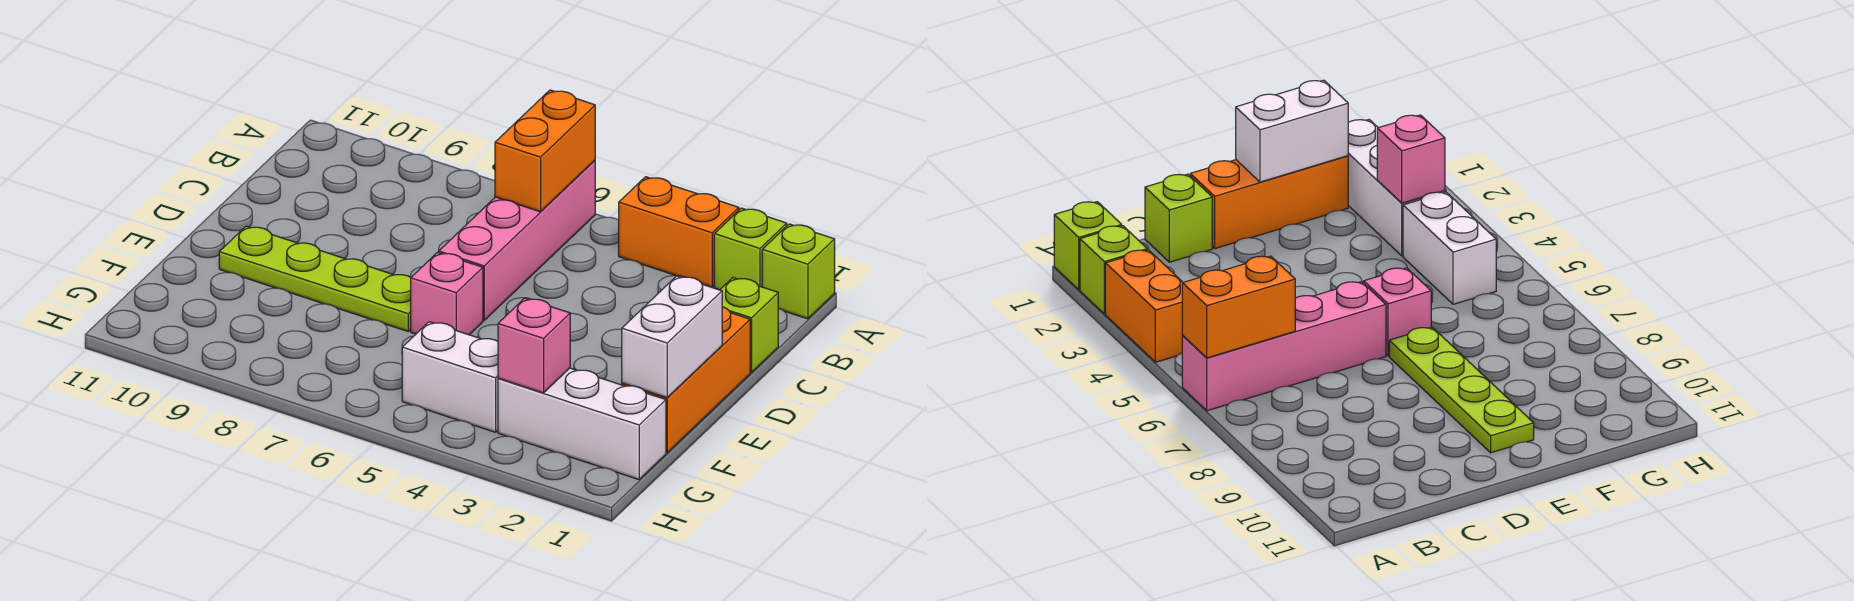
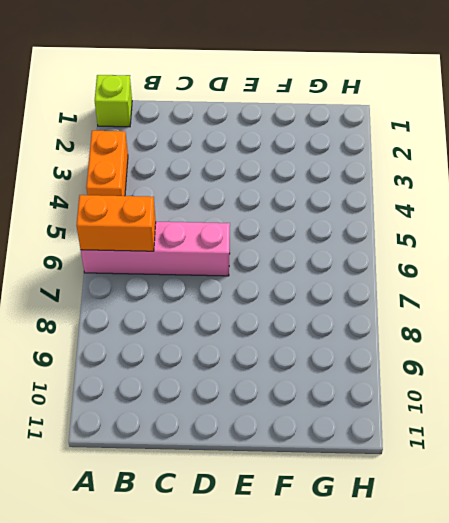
none -> lime 1x1 brick [714,208,787,290]
none -> lime 1x1 brick [720,278,778,372]
none -> orange 1x3 brick [622,307,750,453]

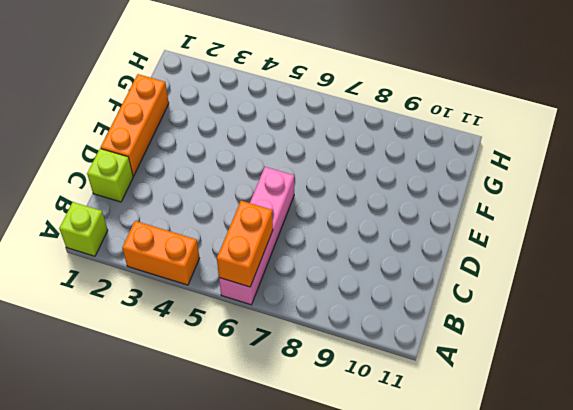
none -> lime 1x1 brick [714,208,787,290]
none -> pink 1x1 brick [411,252,483,335]
none -> lime 1x4 plate [219,226,411,331]

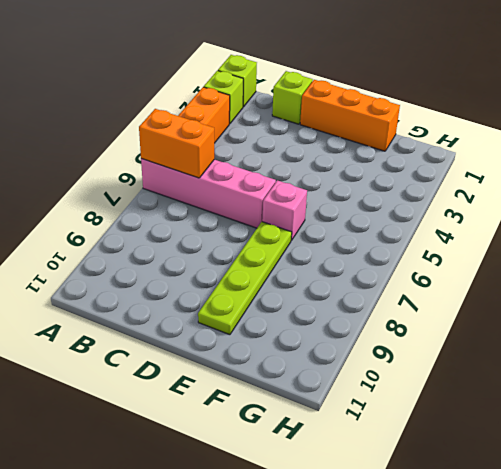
none -> white 1x3 brick [498,368,666,480]
none -> white 1x2 brick [402,322,498,432]
none -> white 1x2 brick [622,276,722,398]

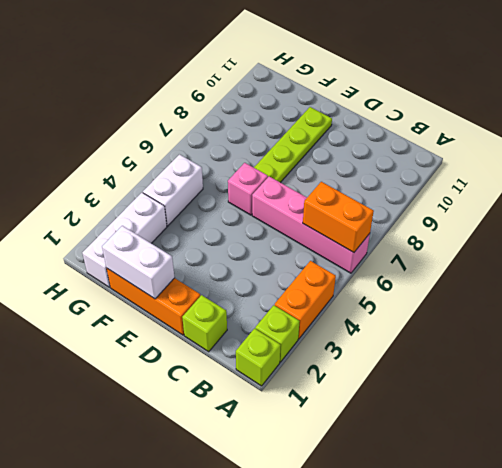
none -> pink 1x1 brick [498,298,570,393]

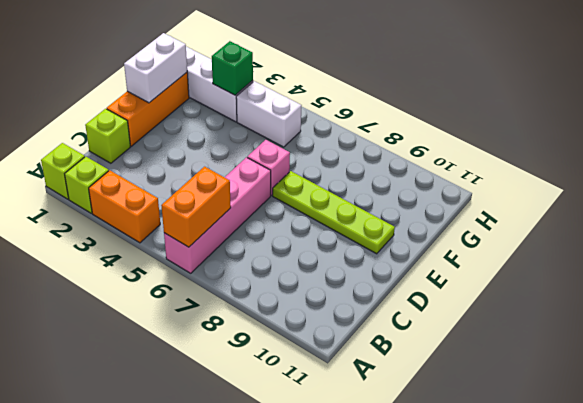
green 1x1 brick [211,41,253,95] -> pink 1x1 brick [498,298,570,393]

